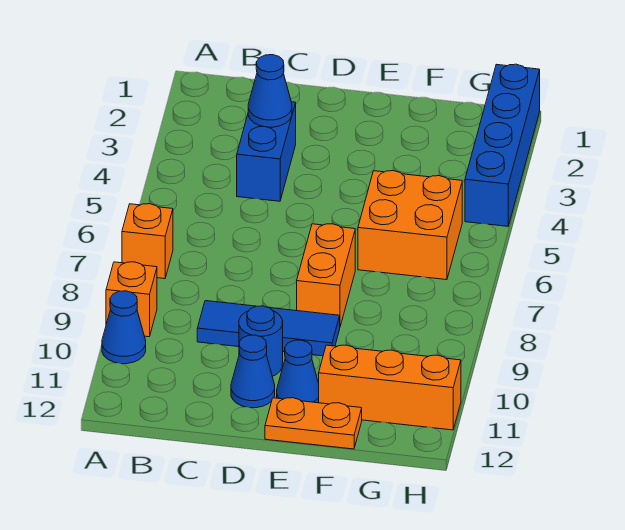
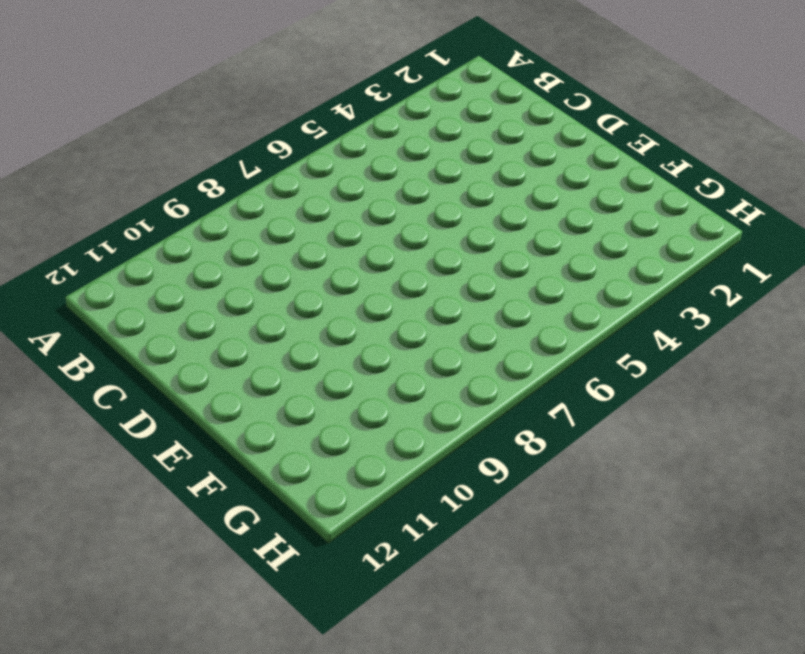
none -> orange 1x1 brick [122,204,173,279]
none -> orange 1x1 brick [106,262,157,337]
none -> blue 1x1 cone [102,291,146,364]

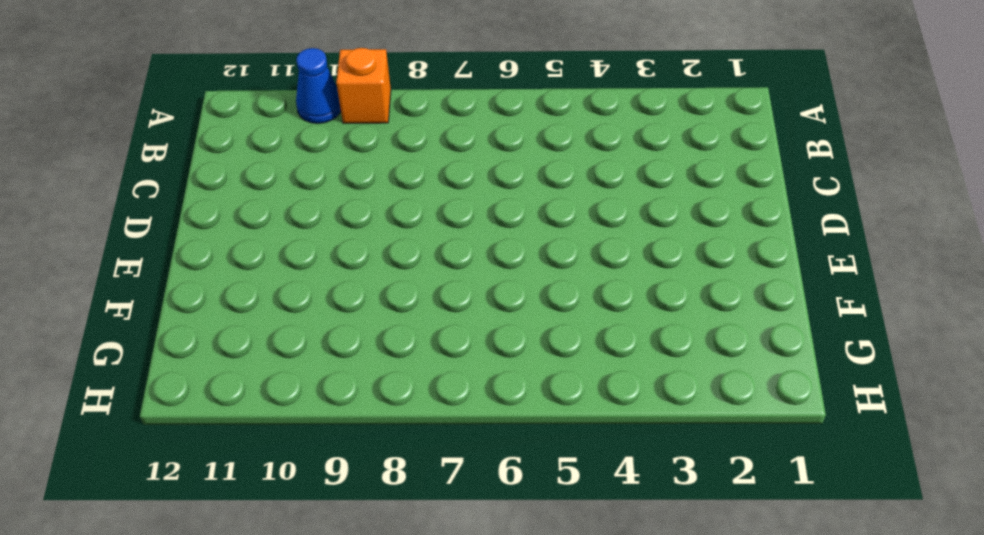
none -> orange 1x1 brick [122,204,173,279]
none -> blue 1x2 brick [237,102,296,201]
none -> blue 1x3 tile [197,301,340,356]

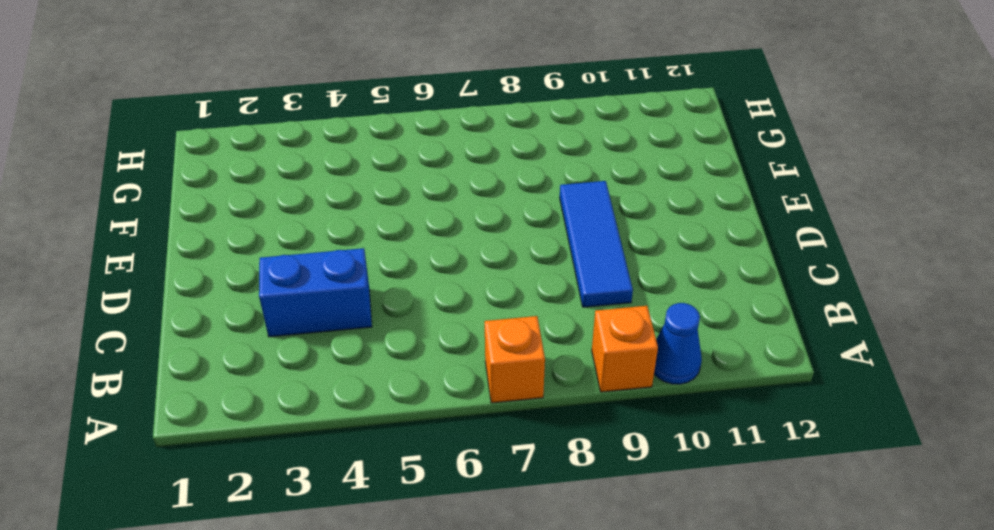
none -> blue 1x1 round brick [239,306,283,376]
none -> blue 1x1 cone [231,335,275,408]
none -> orange 1x2 brick [297,224,355,326]

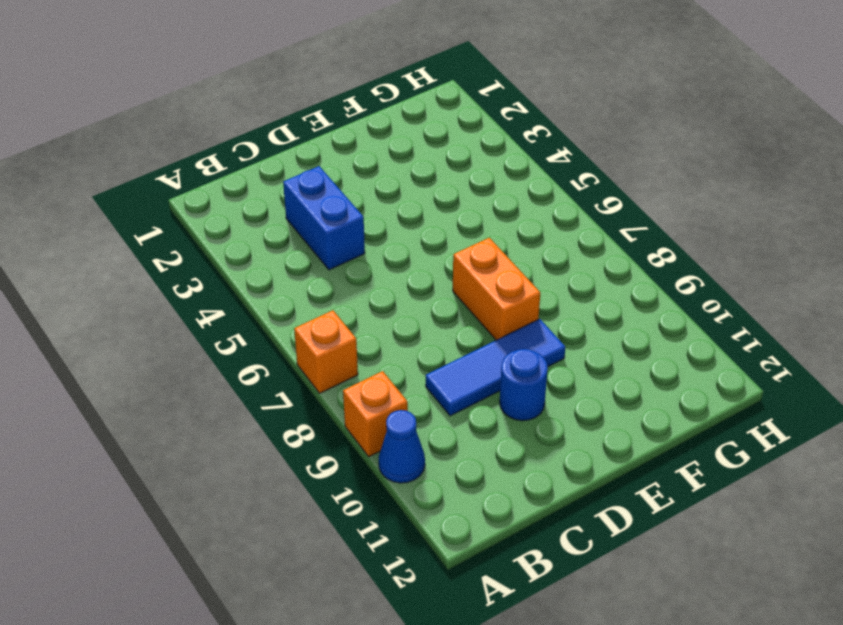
none -> blue 1x1 cone [231,335,275,408]
none -> blue 1x1 cone [277,340,319,403]
none -> orange 1x2 plate [265,398,362,449]

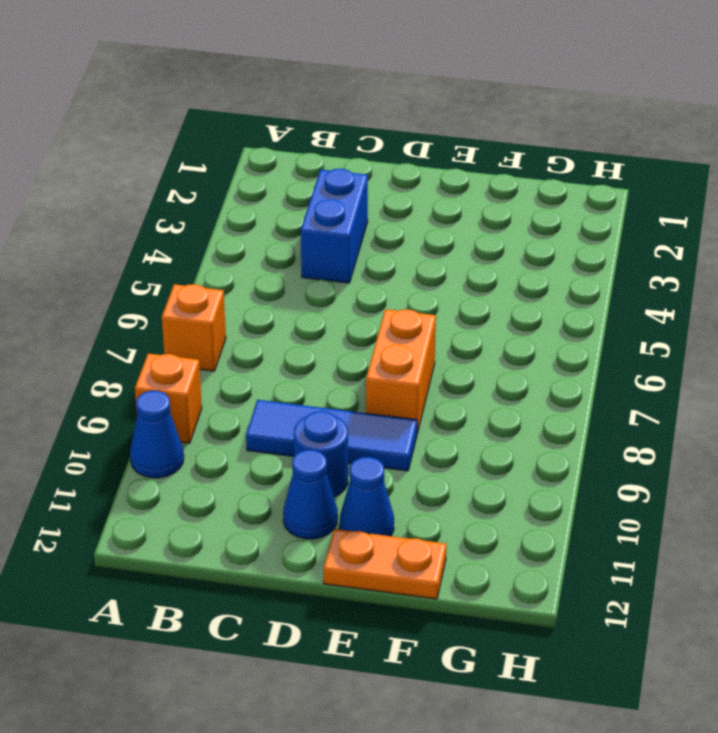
none -> orange 2x2 brick [358,171,462,280]
none -> orange 1x3 brick [319,345,461,430]
none -> blue 1x4 brick [465,64,540,226]

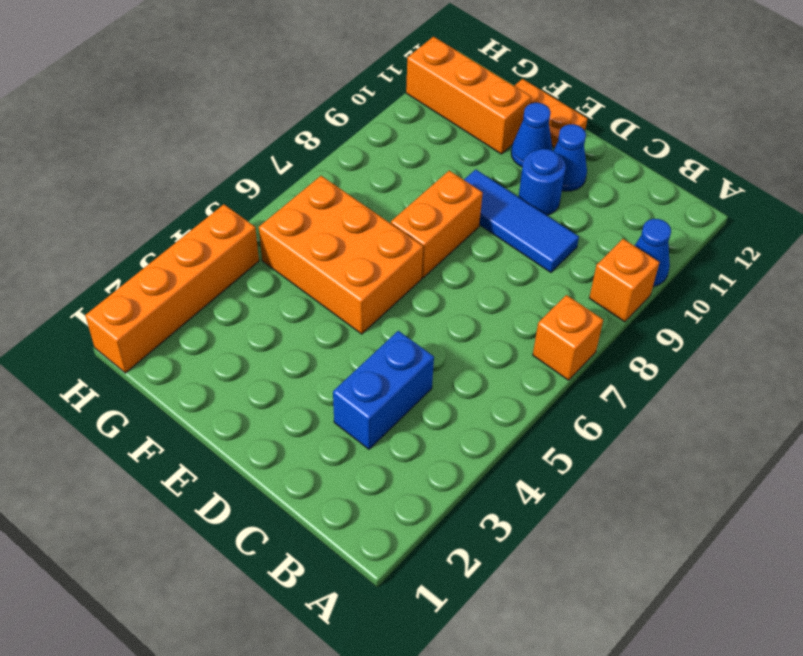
orange 2x3 brick [259,176,423,334] -> orange 2x2 brick [358,171,462,280]
orange 1x4 brick [85,204,259,373] -> blue 1x4 brick [465,64,540,226]
none -> blue 1x1 cone [248,55,292,127]

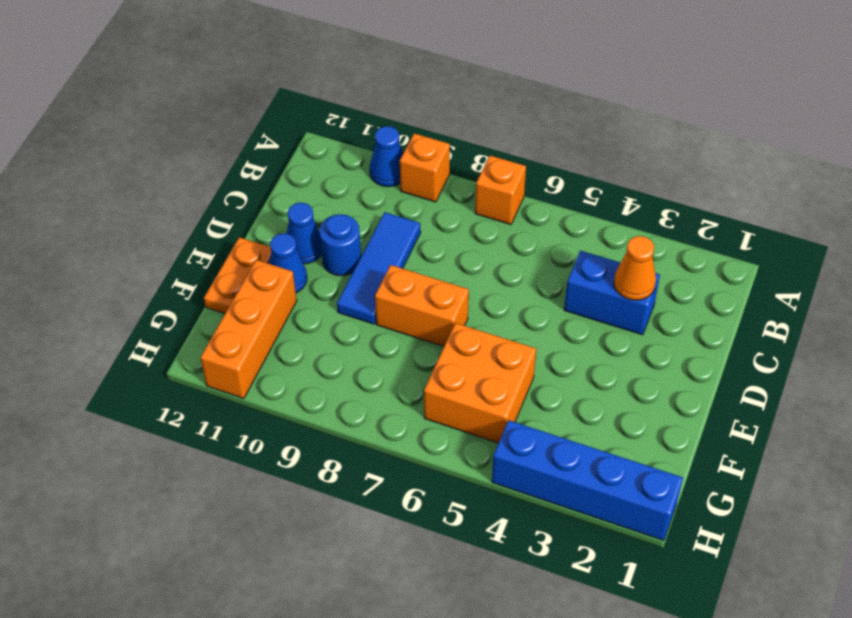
orange 1x1 cone [614,236,656,300] -> blue 1x1 cone [248,55,292,127]

